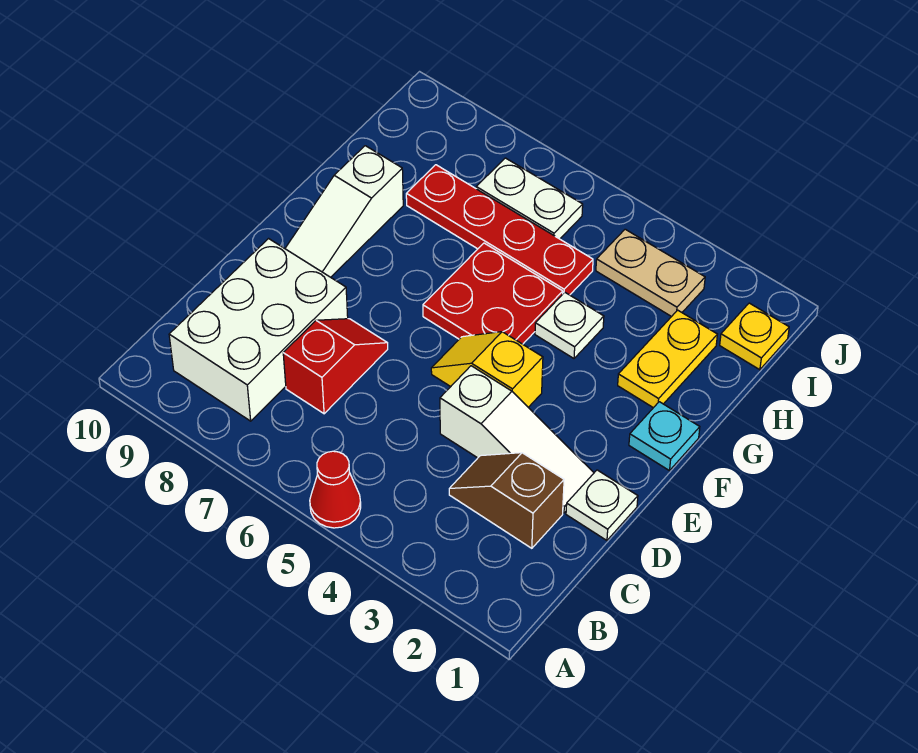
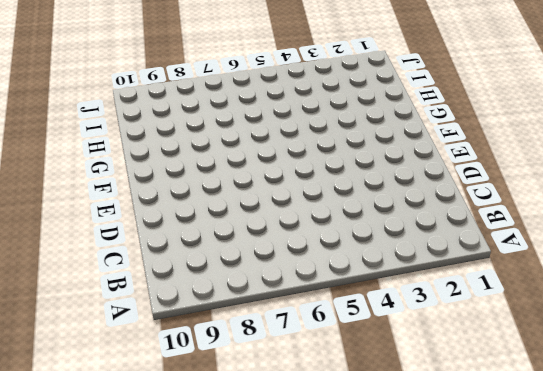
none -> red 1x1 cone [310,451,361,528]
none -> white 2x3 brick [169,239,348,421]
none -> brown 1x2 slope [449,453,564,548]

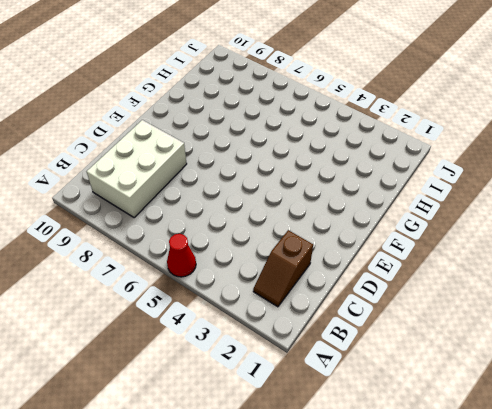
brown 1x2 slope [253,230,313,307] -> brown 1x2 slope turned to [449,453,564,548]
none -> red 1x2 slope [283,319,388,414]
none -> white 1x1 plate [566,470,638,540]
none -> white 1x3 slope [440,366,594,513]

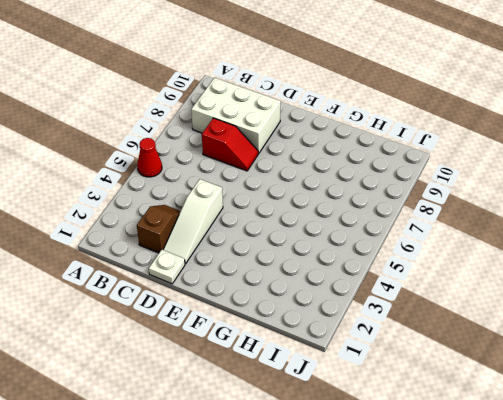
none -> yellow 1x2 slope [431,332,543,407]
none -> white 1x3 slope [285,146,403,277]
none -> cyan 1x1 plate [629,402,700,471]

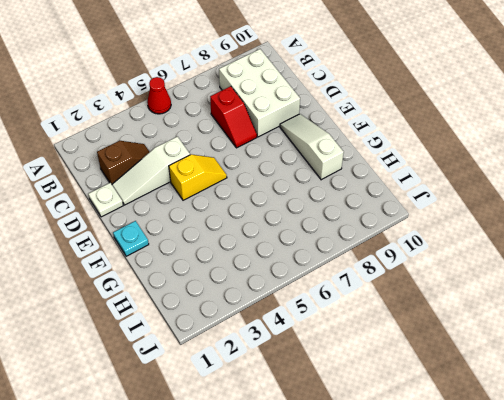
none -> red 2x2 plate [423,243,563,344]
none -> yellow 1x2 plate [618,310,717,408]
none -> white 1x1 plate [535,292,604,358]

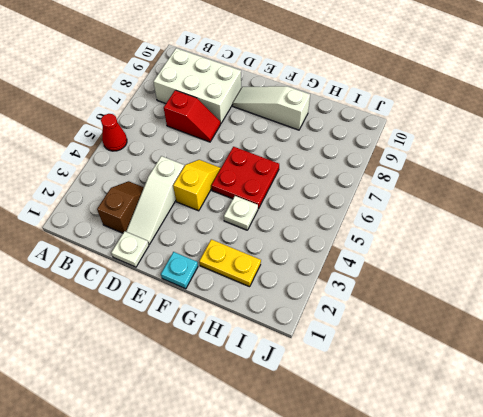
none -> red 1x4 plate [406,165,593,295]
none -> yellow 1x1 plate [720,303,789,370]
none -> tan 1x2 plate [596,229,705,317]

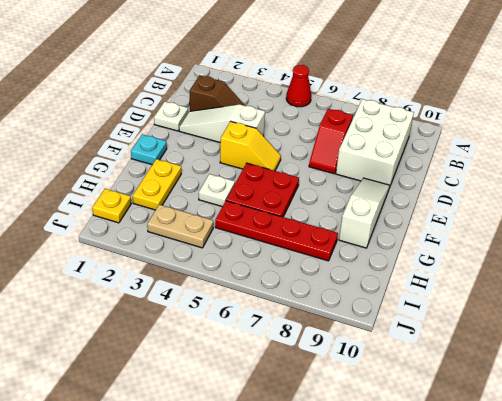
none -> white 1x2 plate [476,158,583,239]

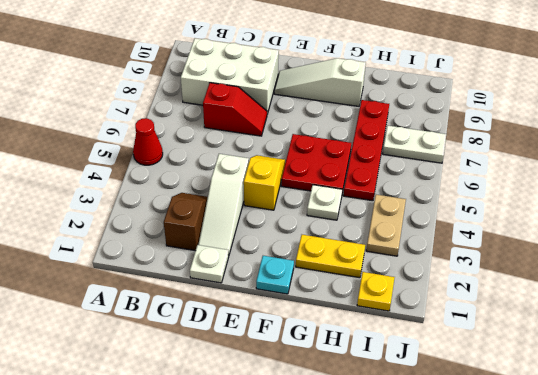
white 1x2 plate [383,126,446,163] -> white 1x2 plate turned to [476,158,583,239]

